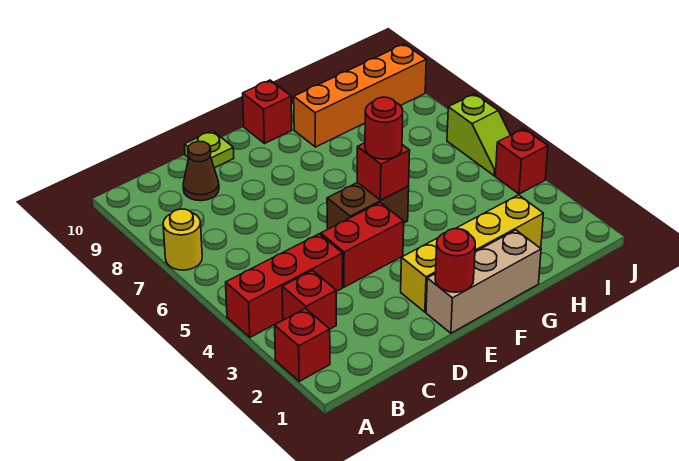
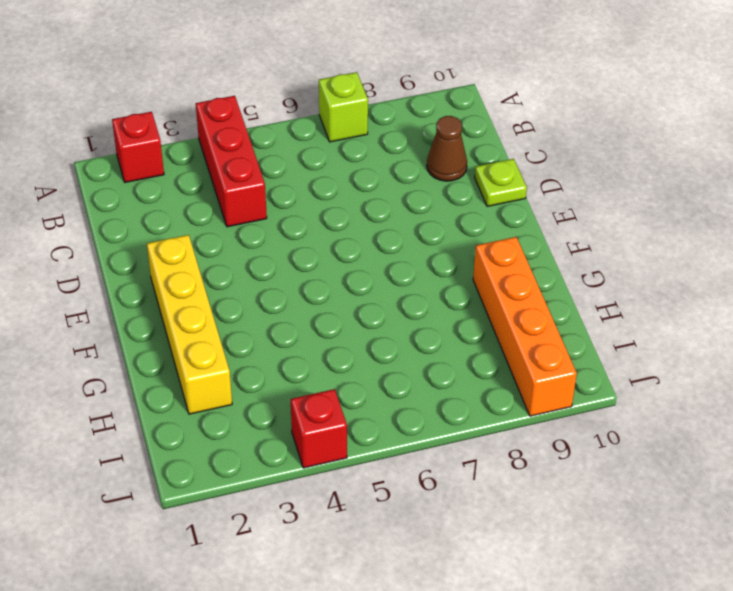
lime 1x1 brick [319,72,368,142] -> yellow 1x1 round brick [163,209,202,270]
none -> red 1x1 brick [282,271,336,329]
none -> red 1x2 brick [321,203,404,287]
none -> tan 1x3 brick [426,230,541,333]

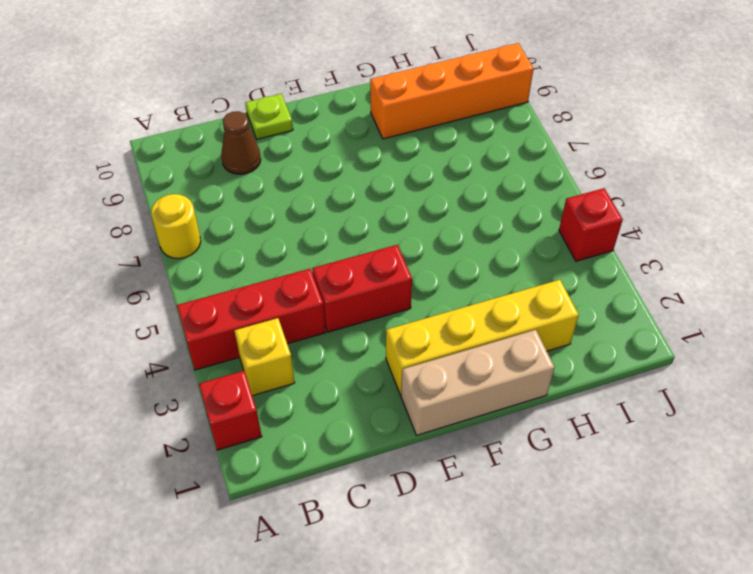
yellow 1x1 brick [234,318,295,396] -> red 1x1 brick [282,271,336,329]
none -> brown 1x2 brick [327,182,409,229]
none -> red 1x1 brick [243,80,292,144]
none -> lime 1x2 slope [447,94,510,176]

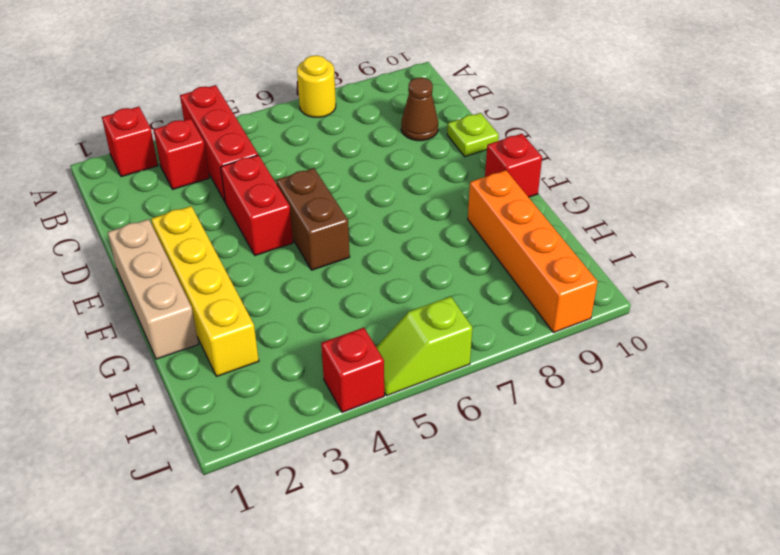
none -> red 1x1 round brick [435,229,475,292]
none -> red 1x1 brick [357,143,410,200]
none -> red 1x1 round brick [365,97,403,159]

